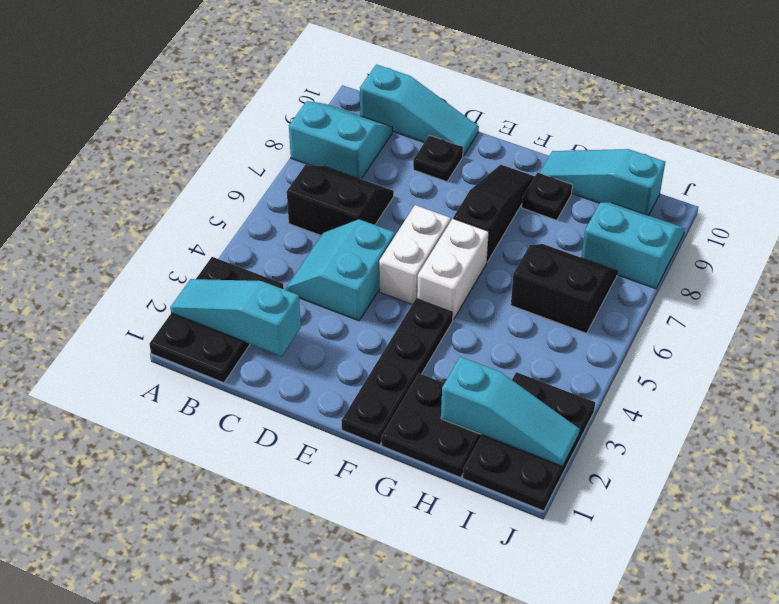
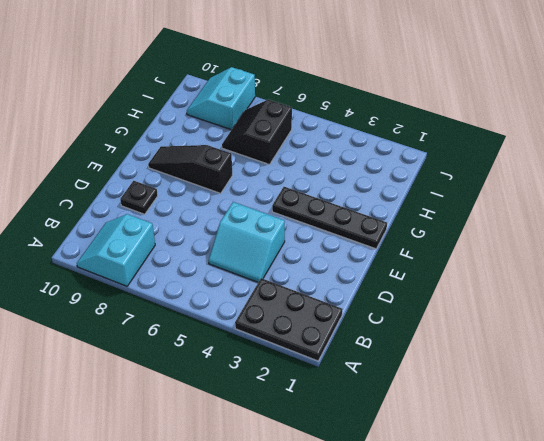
none -> black 2x2 slope [287,165,394,235]
none -> cyan 1x3 slope [360,64,479,156]
none -> white 1x2 brick [379,205,451,304]

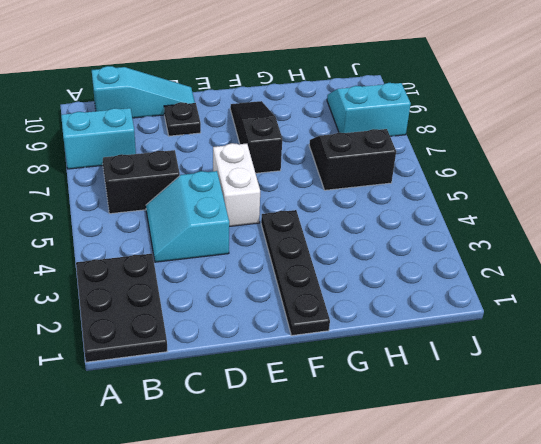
none -> white 1x2 brick [417,219,489,320]
none -> black 2x2 plate [381,373,481,478]
none -> black 1x1 plate [522,173,572,220]

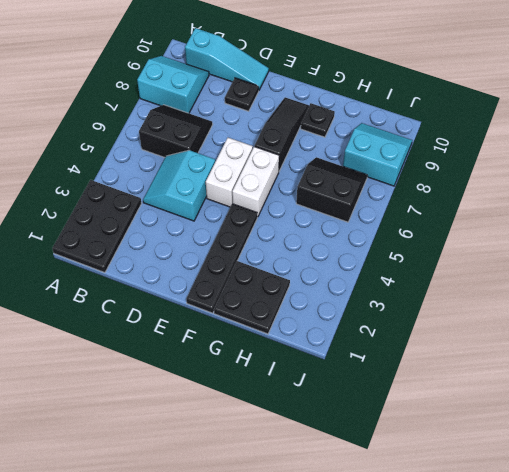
none -> cyan 1x3 slope [540,149,665,216]
none -> black 2x3 plate [463,372,595,511]
none -> cyan 1x3 slope [170,279,301,356]

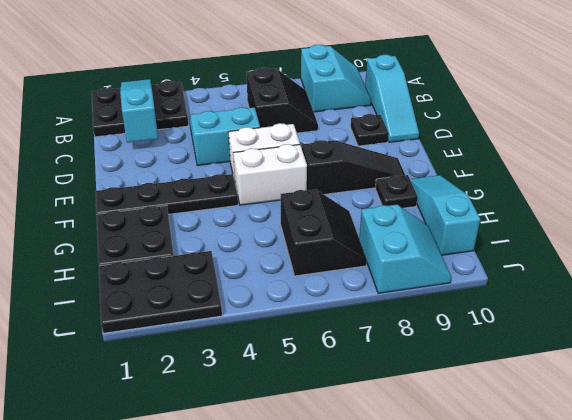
none -> cyan 1x3 slope [441,357,580,467]

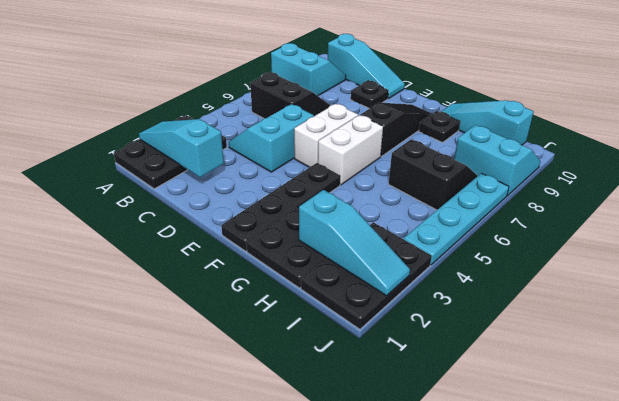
cyan 1x4 plate [404,173,509,265] -> none

